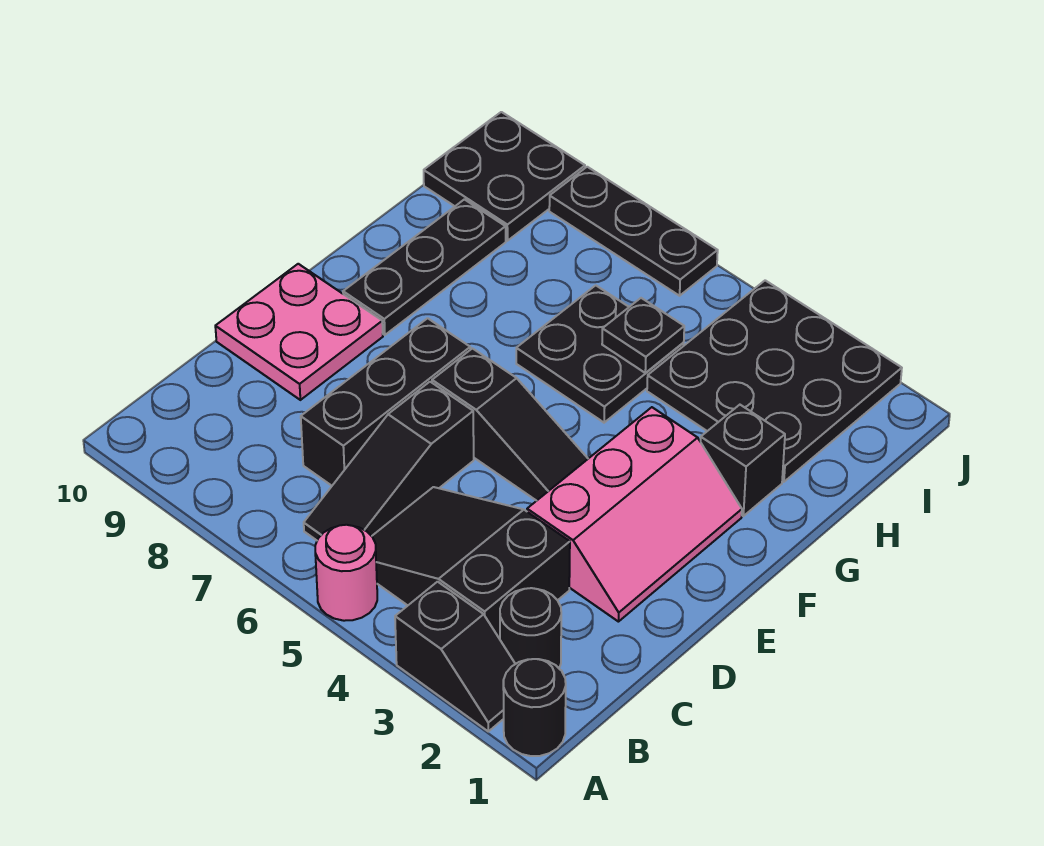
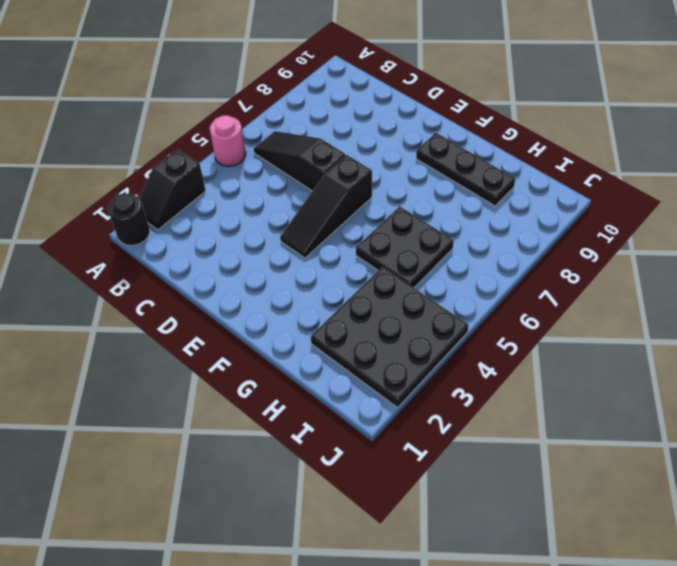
none -> black 1x1 round brick [500,588,561,668]
none -> black 2x3 slope [372,487,570,639]
none -> black 1x3 brick [301,318,470,486]

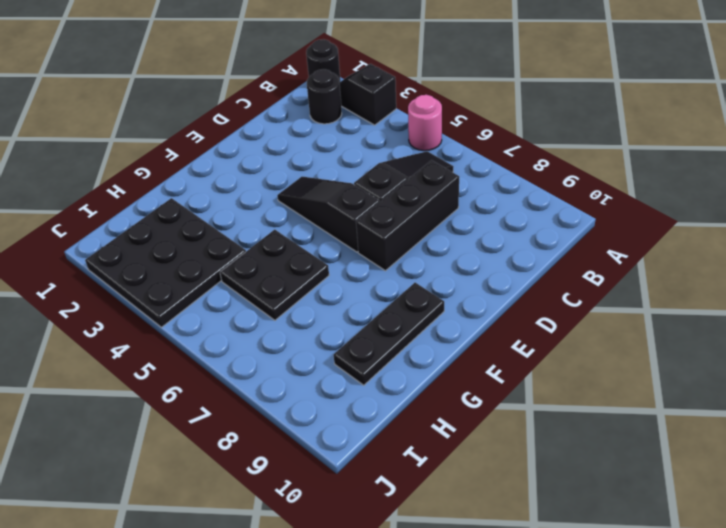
none -> black 2x3 slope [372,487,570,639]
none -> pink 2x3 slope [527,407,742,622]
none -> pink 2x2 plate [215,264,383,400]

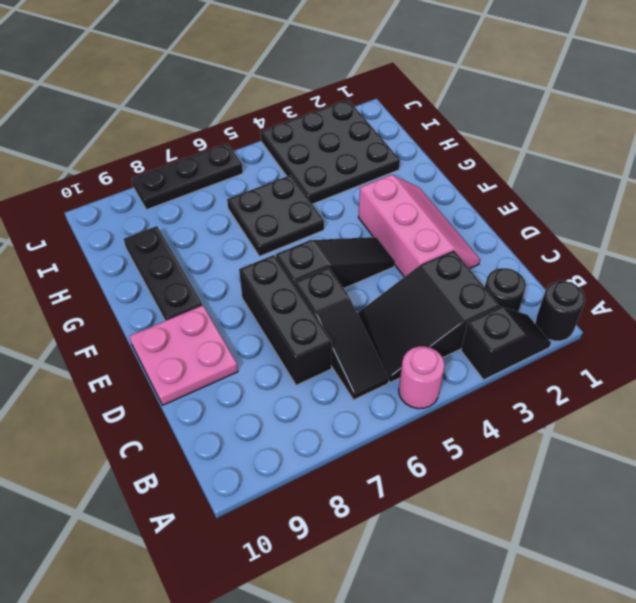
none -> black 1x1 brick [701,405,785,516]
none -> black 2x2 plate [424,112,585,241]
none -> black 1x1 plate [602,298,684,373]

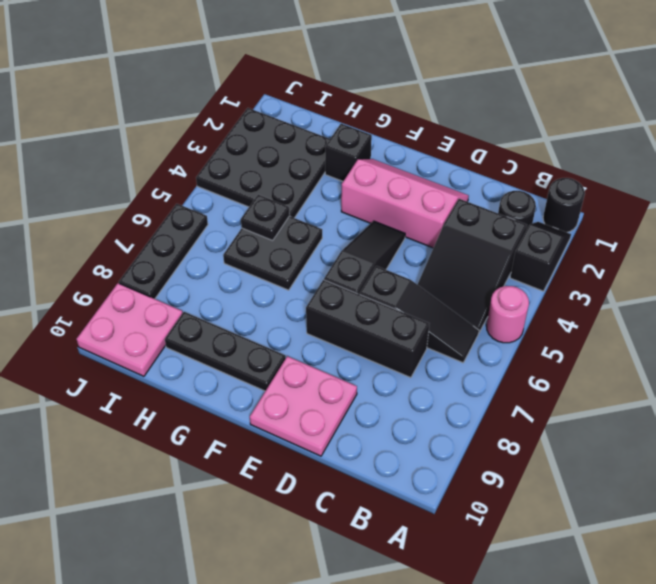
pink 2x2 plate [77,283,183,376] -> black 2x2 plate [424,112,585,241]

